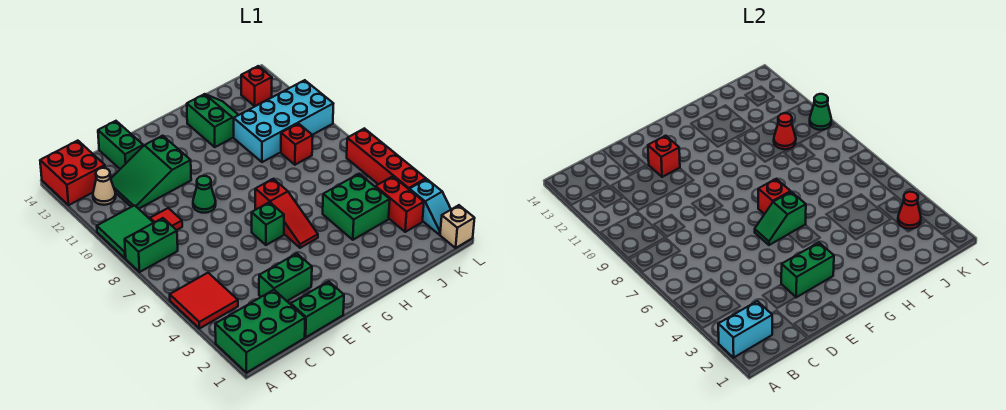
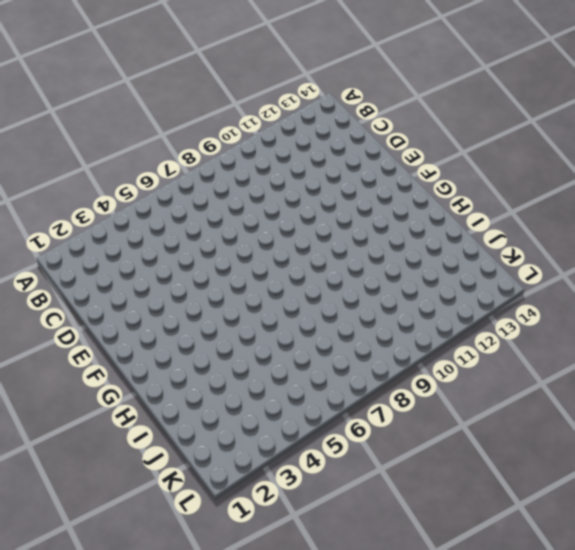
none -> green 2x3 brick [215,290,305,373]
none -> red 2x2 tile [170,273,238,329]
none -> green 1x2 brick [125,218,178,272]
none -> green 2x2 tile [97,205,154,258]

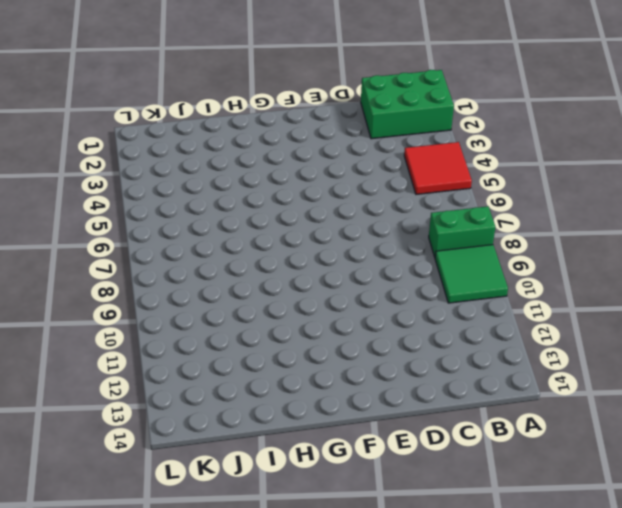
none -> red 2x2 brick [40,141,105,205]
none -> tan 1x1 cone [93,168,116,205]
none -> red 1x1 tile [150,208,182,230]
none -> green 2x3 slope [111,136,191,209]

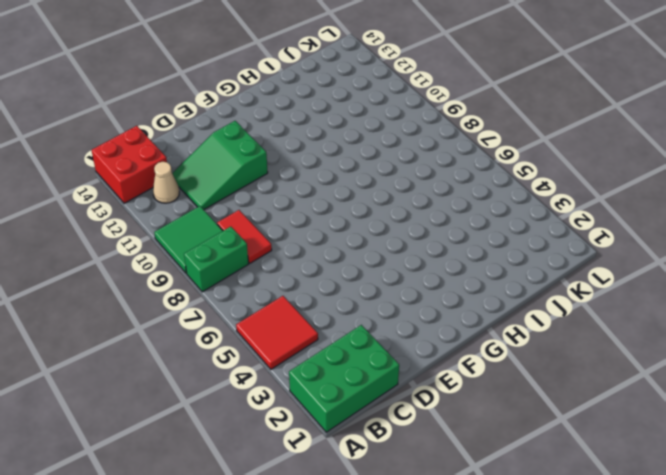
red 1x2 tile [217,210,272,263] -> red 1x1 tile [150,208,182,230]
none -> green 1x2 brick [291,281,344,337]
none -> green 1x2 brick [259,254,312,301]
none -> green 1x2 brick [98,121,143,169]
none -> green 1x1 cone [193,176,216,213]

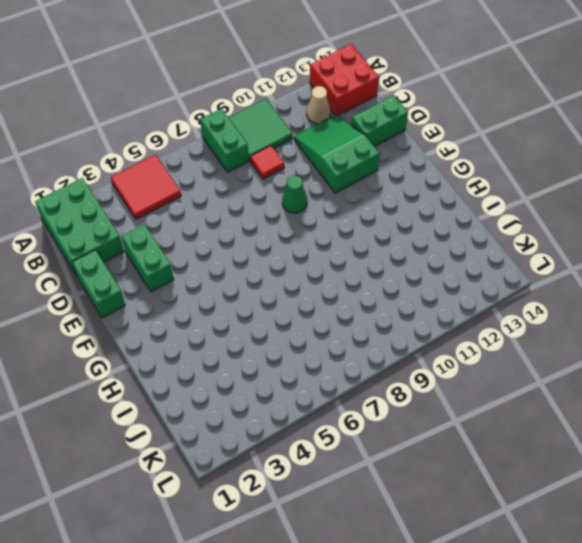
none -> green 1x1 brick [252,202,284,245]
none -> red 1x3 slope [255,179,318,248]
none -> green 2x2 slope [187,94,238,147]
none -> green 2x2 brick [323,174,390,240]

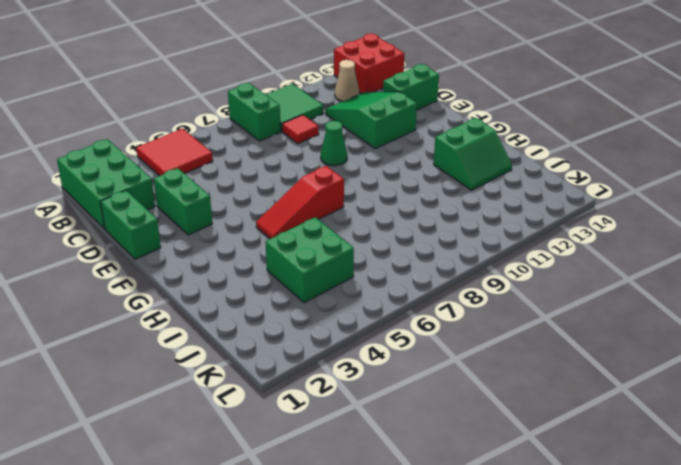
none -> green 1x1 brick [252,202,284,245]
none -> cyan 2x4 brick [234,80,333,162]
none -> red 1x1 brick [281,123,313,165]
none -> red 1x2 brick [376,176,424,232]

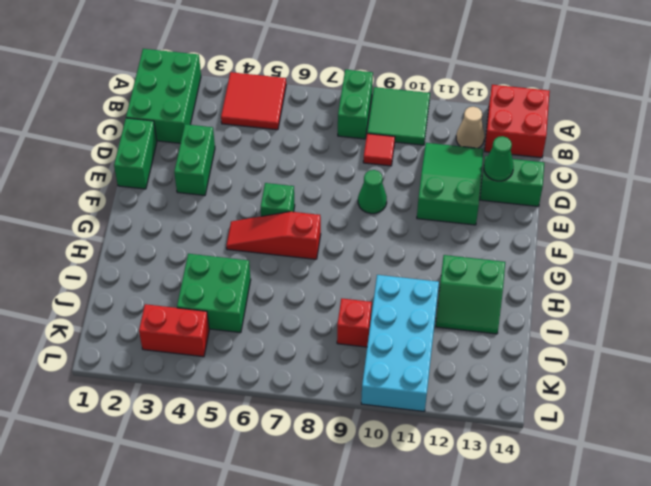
green 1x1 cone [484,136,514,181] -> green 1x1 cone moved to [810,94,831,130]
none -> red 1x1 brick [241,66,272,106]
none -> tan 1x1 brick [440,205,475,248]
none -> cyan 1x2 slope [410,179,451,235]
none -> red 1x4 brick [347,128,426,190]

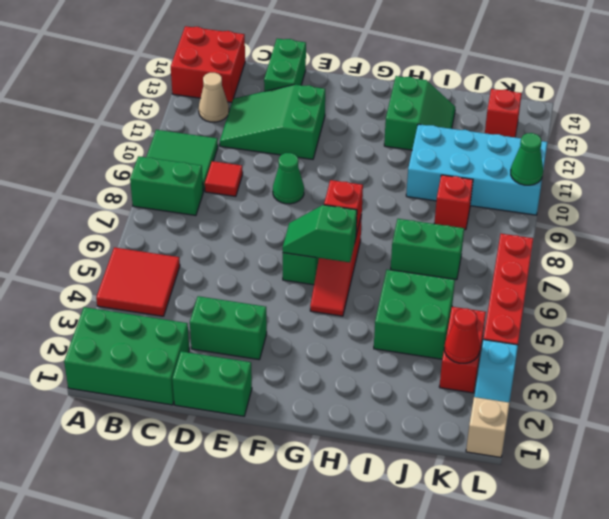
green 1x2 brick [391,219,464,280] -> green 1x2 brick moved to [781,243,834,297]
none -> cyan 1x2 brick [718,301,772,358]
none -> red 1x1 brick [648,136,680,177]
none -> red 1x1 cone [774,113,796,149]

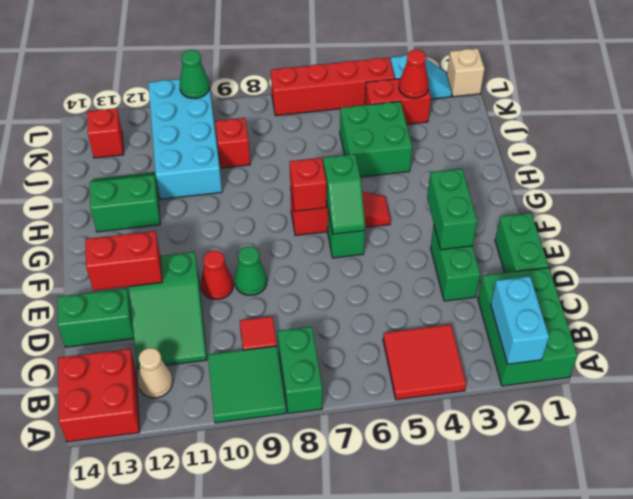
red 1x1 cone [201,250,233,300] -> red 1x1 cone moved to [774,113,796,149]
red 1x2 brick [85,231,162,291] -> red 1x1 brick [648,136,680,177]

